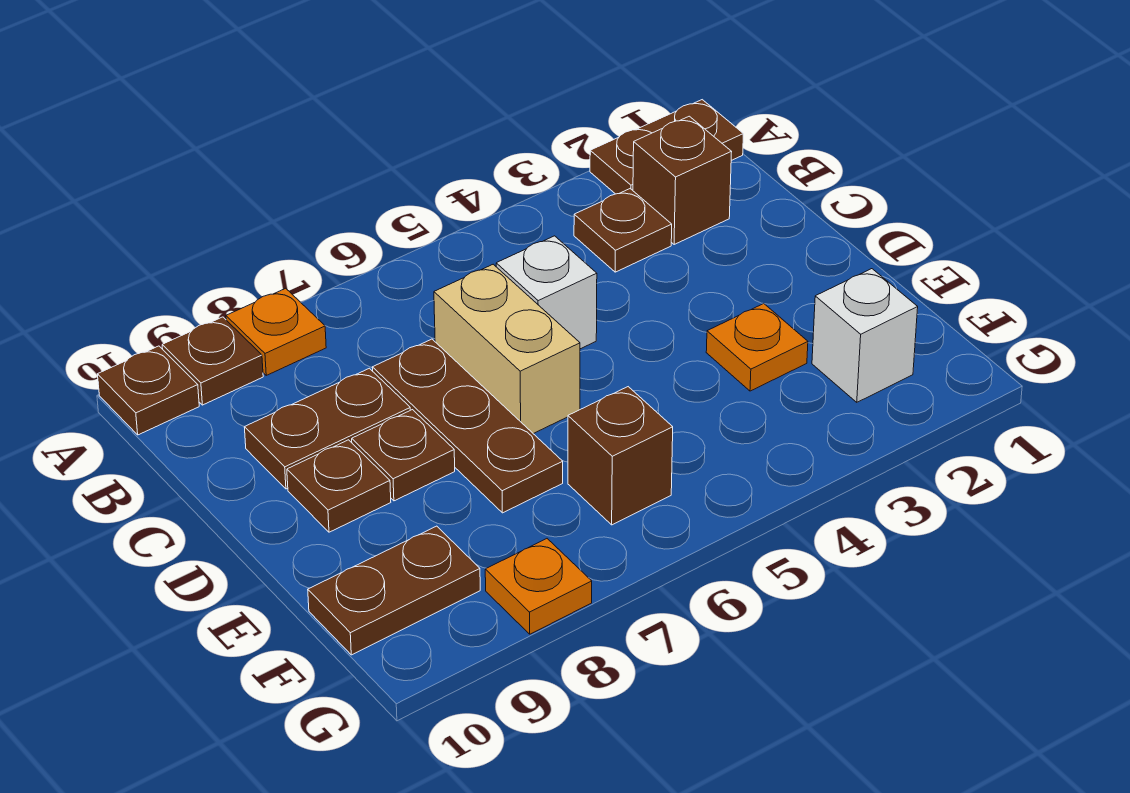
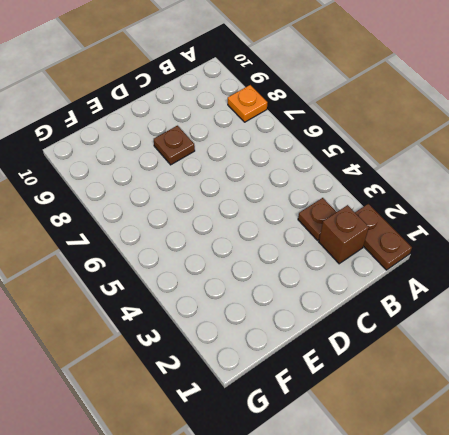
none -> brown 1x1 plate [162,317,263,405]
none -> brown 1x1 plate [98,346,199,435]
none -> white 1x1 brick [496,236,597,349]

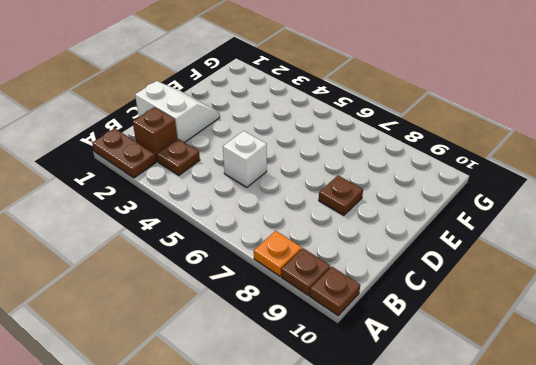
white 2x2 slope [135,81,220,143] -> none
none -> tan 1x2 brick [434,264,580,434]
none -> brown 1x3 plate [372,339,563,513]
none -> brown 1x2 plate [244,368,410,489]

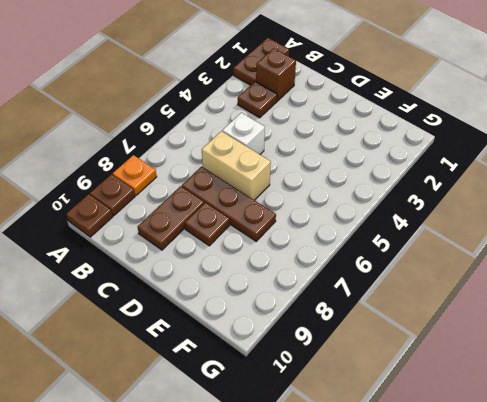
none -> brown 1x1 plate [287,440,391,532]
none -> orange 1x1 plate [706,304,808,391]
none -> white 1x1 brick [812,269,918,402]

